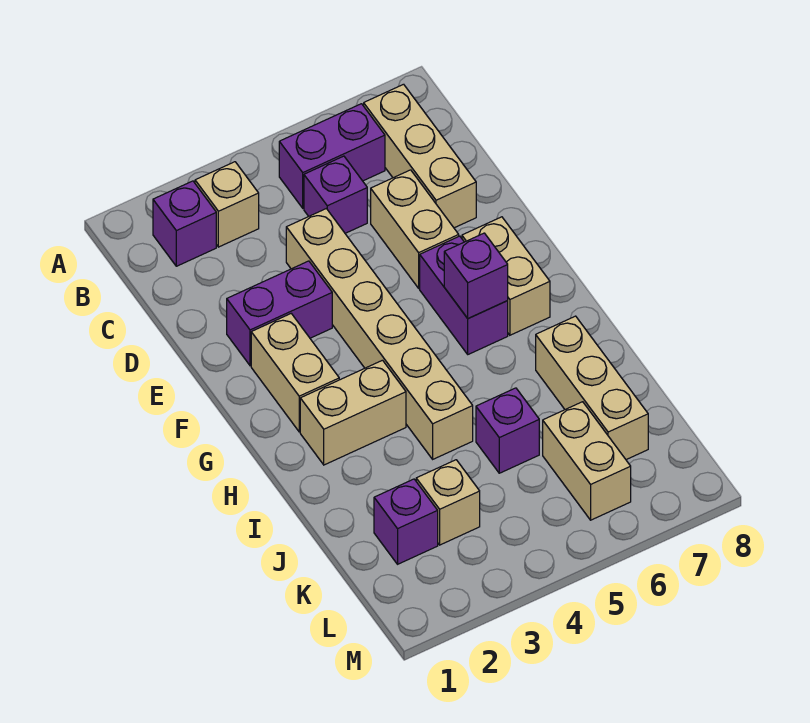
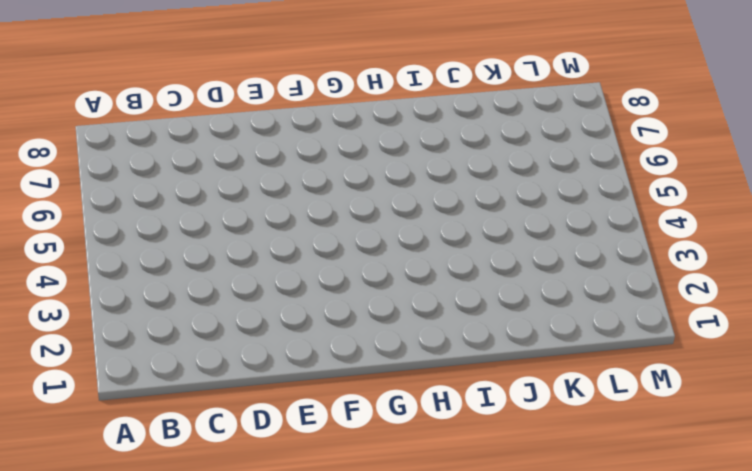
none -> purple 1x1 brick [153,181,216,266]
none -> tan 1x1 brick [195,162,259,247]
none -> purple 1x2 brick [279,104,385,208]

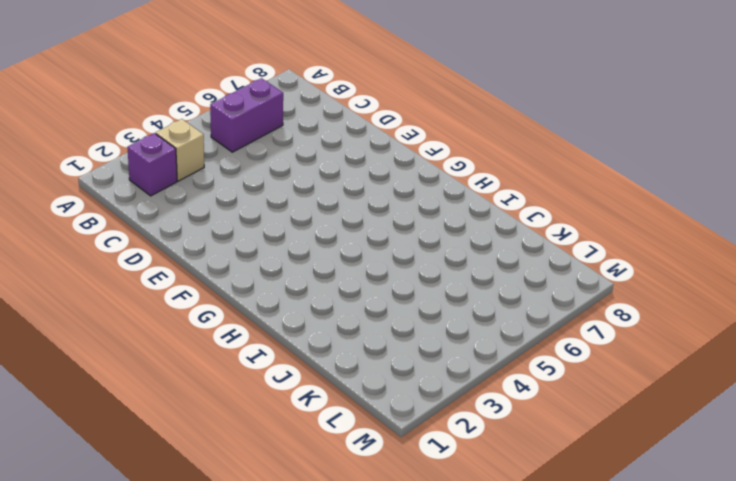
none -> tan 1x3 brick [364,84,476,228]
none -> purple 1x1 brick [304,156,367,233]
none -> tan 1x6 brick [286,209,473,459]

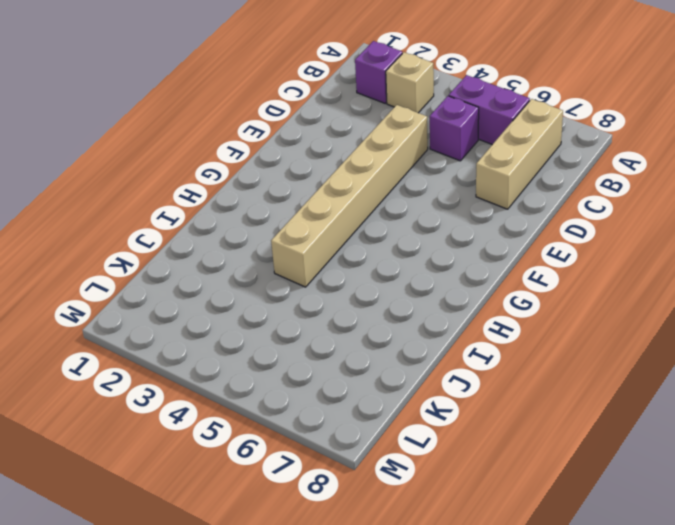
none -> tan 1x2 brick [371,170,459,288]
none -> purple 1x2 brick [227,261,332,366]
none -> tan 1x2 brick [251,314,339,432]

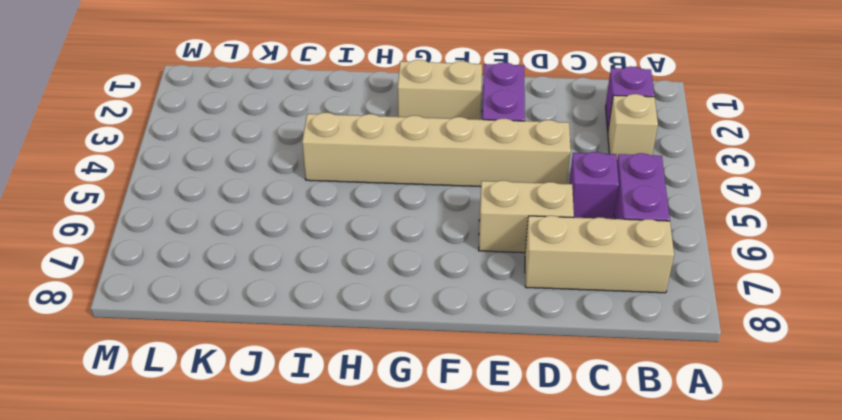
none -> purple 1x2 brick [420,236,508,354]
none -> tan 1x2 brick [462,217,550,335]
none -> tan 1x2 brick [300,360,406,465]

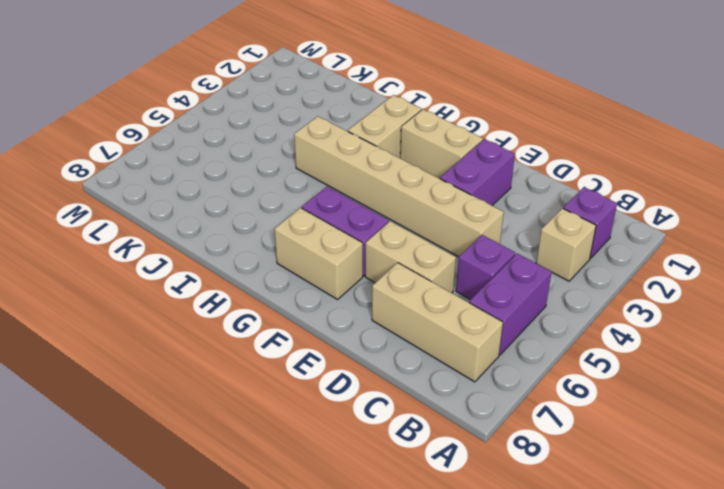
none -> tan 1x3 brick [536,316,648,460]
none -> purple 1x1 brick [476,388,539,473]
none -> purple 1x1 brick [374,479,438,564]

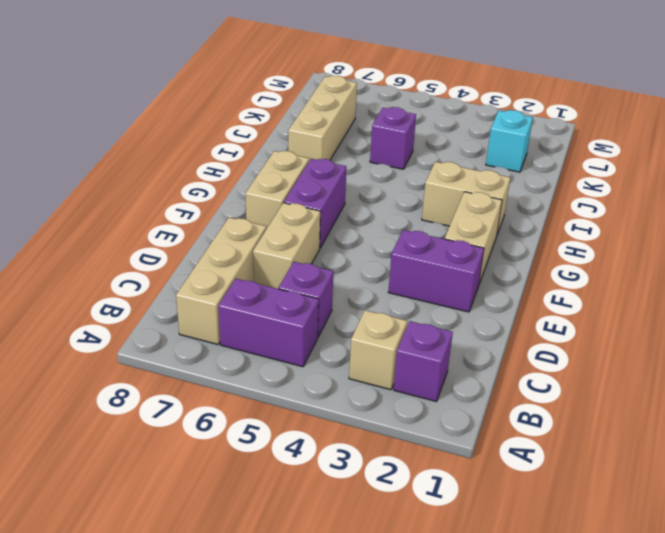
cyan 1x1 brick [486,110,533,172] -> purple 1x1 brick [374,479,438,564]
none -> tan 1x6 brick [286,209,473,459]
none -> tan 1x1 brick [416,460,480,545]
none -> tan 1x2 brick [543,402,631,520]

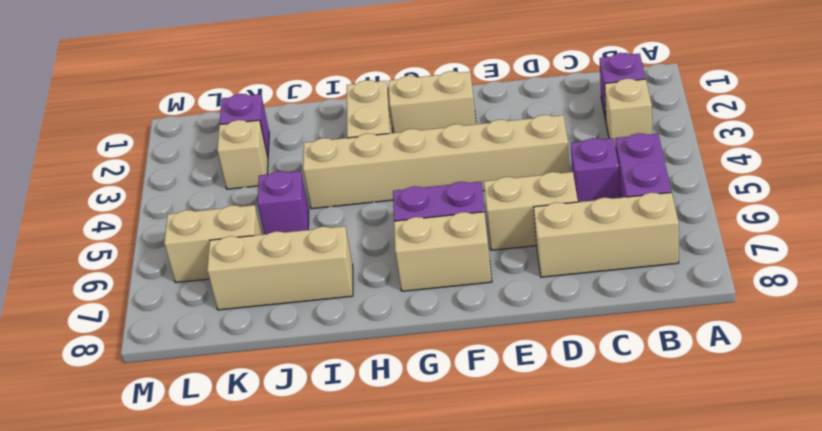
none -> purple 1x2 brick [227,261,332,366]
none -> purple 1x1 brick [444,233,508,318]

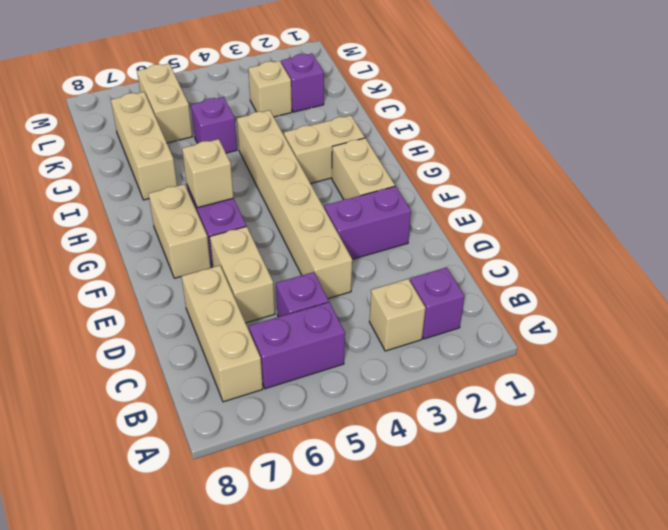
tan 1x1 brick [182,139,234,208] -> purple 1x1 brick [444,233,508,318]

